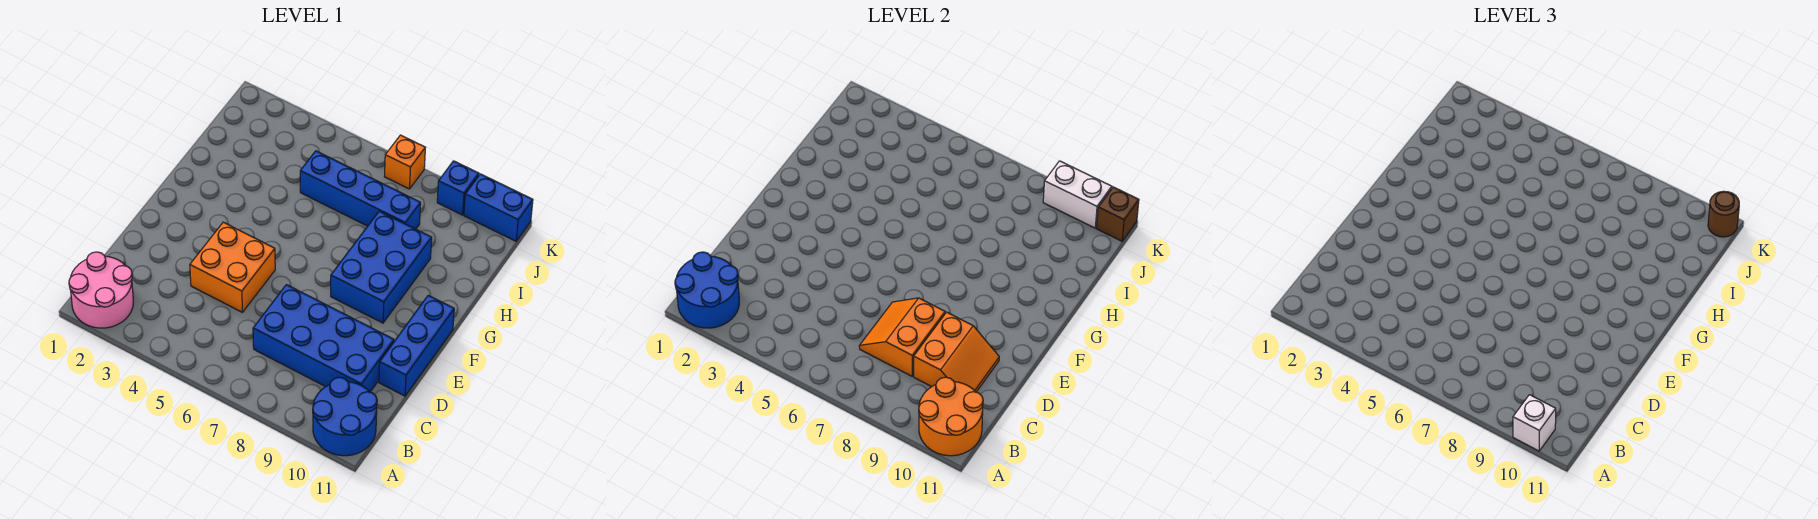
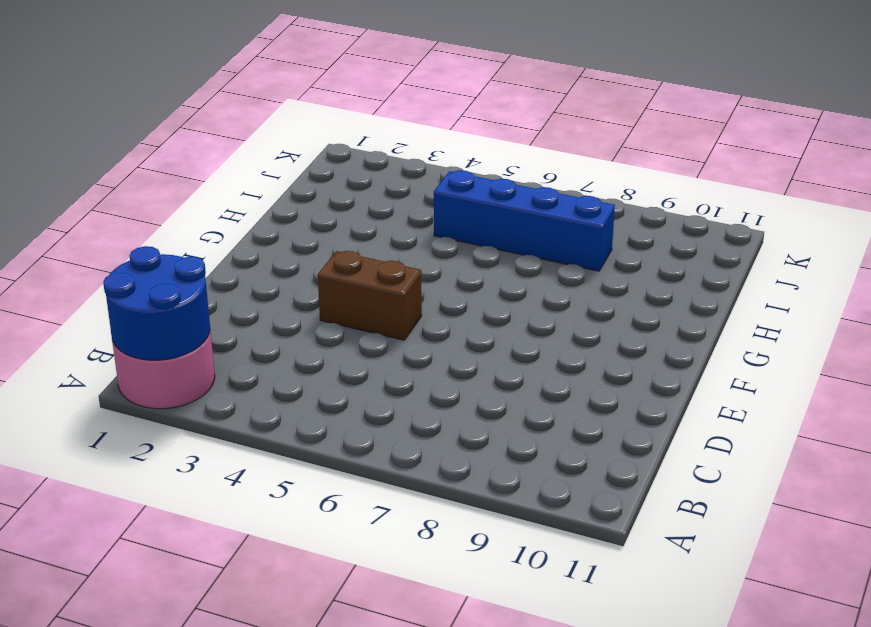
brown 1x2 brick [318,251,422,340] -> orange 2x2 brick [190,222,275,312]
none -> blue 2x2 round brick [313,377,377,456]
none -> blue 2x4 brick [253,285,394,392]
none -> blue 1x3 brick [379,295,454,396]

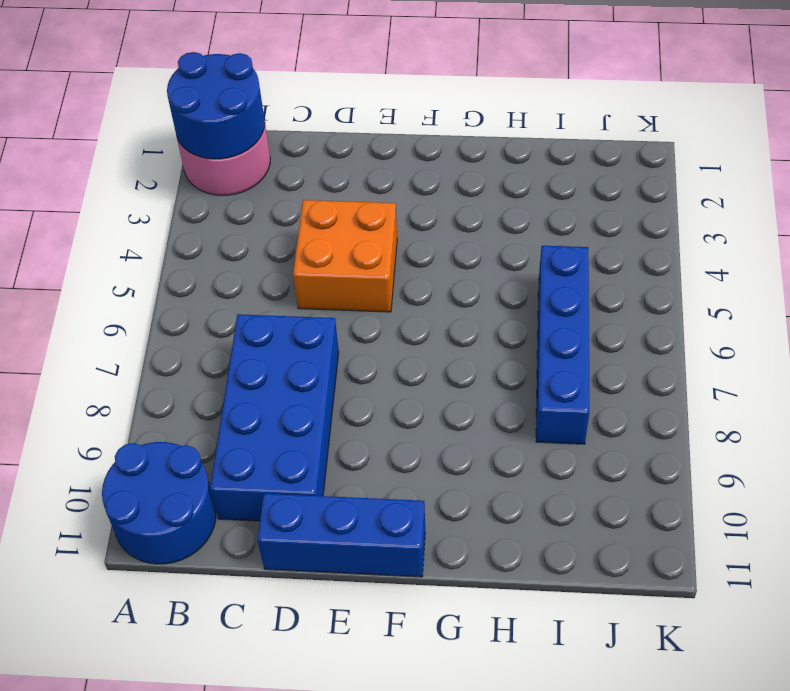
none -> blue 2x3 brick [331,211,432,323]
none -> orange 1x1 brick [385,135,425,189]
none -> blue 1x1 brick [437,161,479,215]

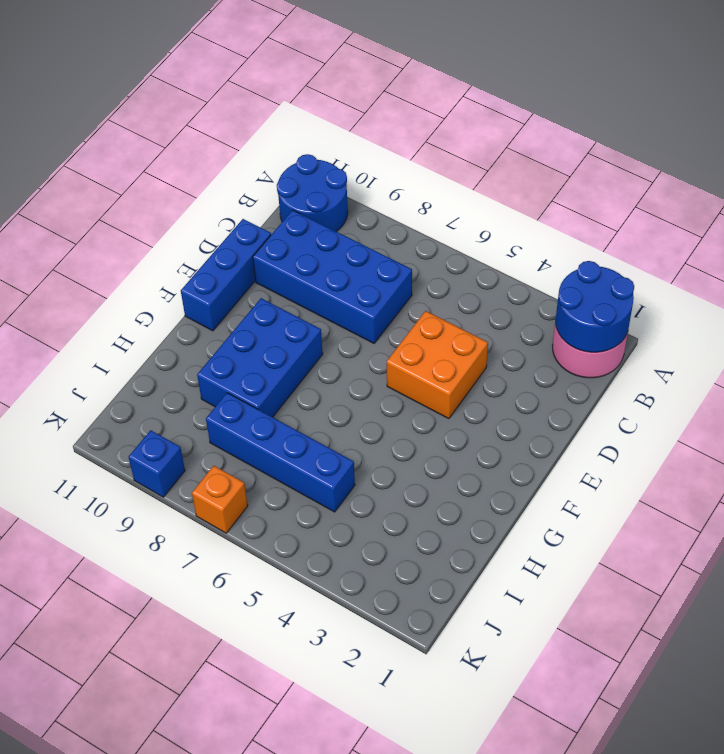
none -> blue 1x2 brick [464,174,533,241]
none -> orange 2x2 round brick [919,377,983,456]
none -> orange 2x2 slope [859,298,945,376]

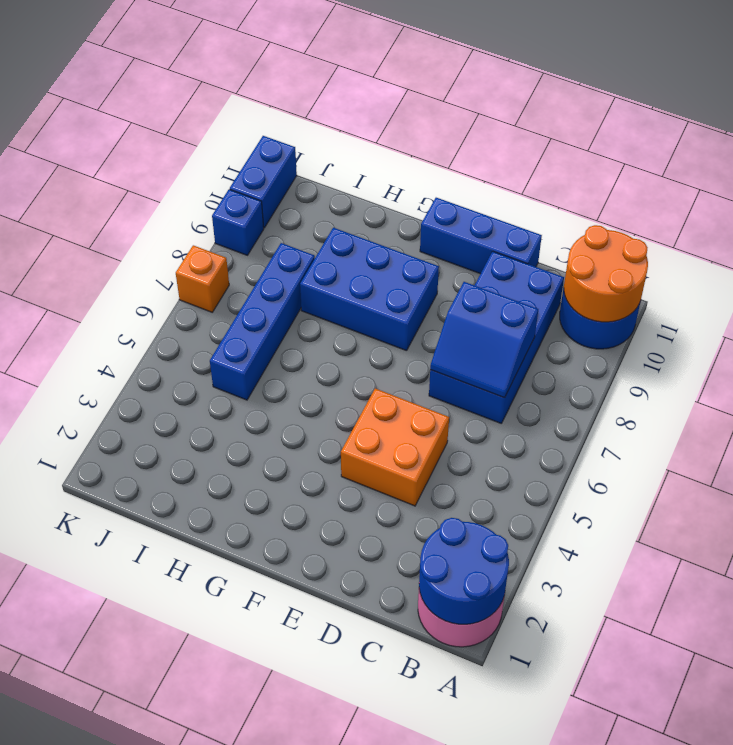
blue 2x2 slope [430,282,538,398] -> orange 2x2 slope [859,298,945,376]
none -> orange 2x2 slope [914,312,999,392]
none -> white 1x2 brick [1043,161,1112,228]
none -> brown 1x1 brick [1097,187,1139,241]

